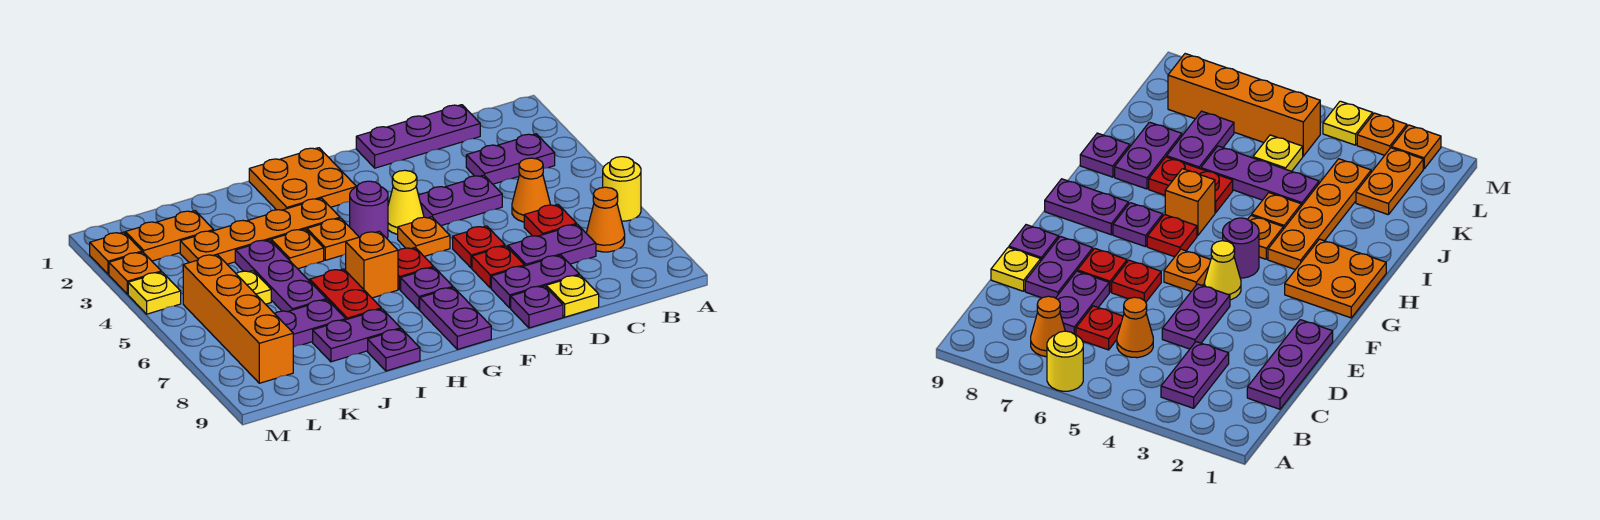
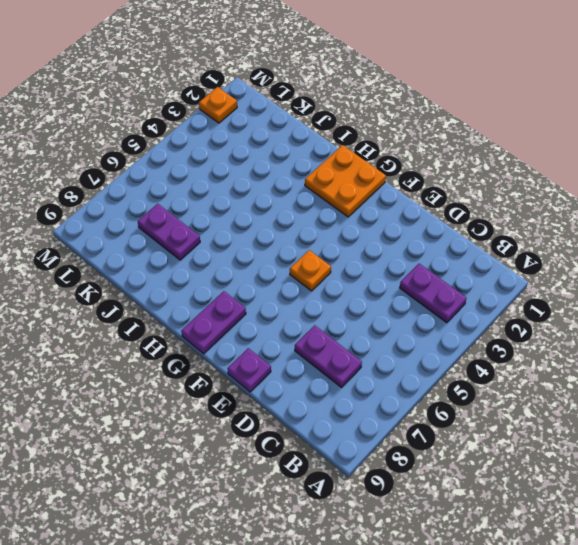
none -> yellow 1x1 round brick [603,157,641,221]
none -> orange 1x1 cone [586,187,625,252]
none -> purple 1x3 plate [356,105,480,168]
none -> orange 1x1 cone [512,158,550,222]

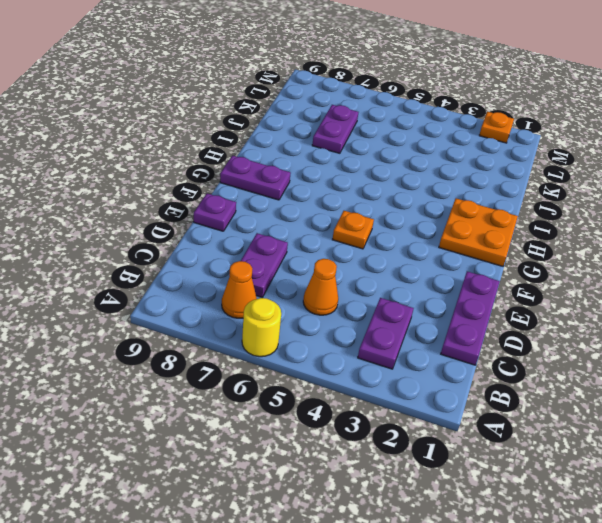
none -> red 1x1 plate [524,205,577,236]
none -> purple 1x2 plate [419,175,502,226]
none -> purple 1x2 plate [491,255,579,308]
none -> yellow 1x1 plate [546,275,599,317]

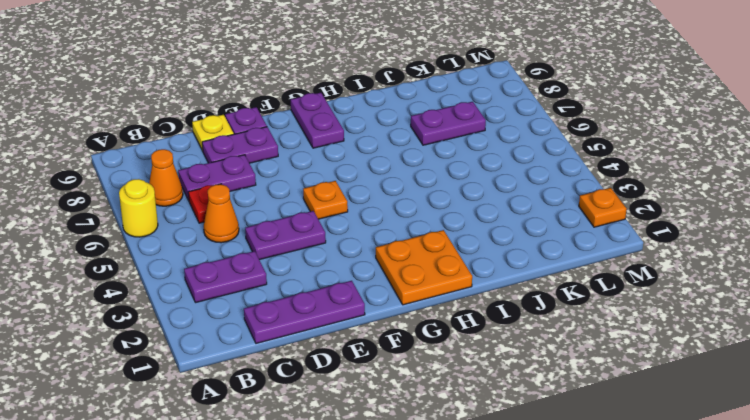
none -> red 1x1 plate [453,226,505,268]
none -> red 1x1 plate [472,246,524,288]
none -> yellow 1x1 cone [388,170,424,234]
none -> purple 1x1 round brick [350,181,388,238]

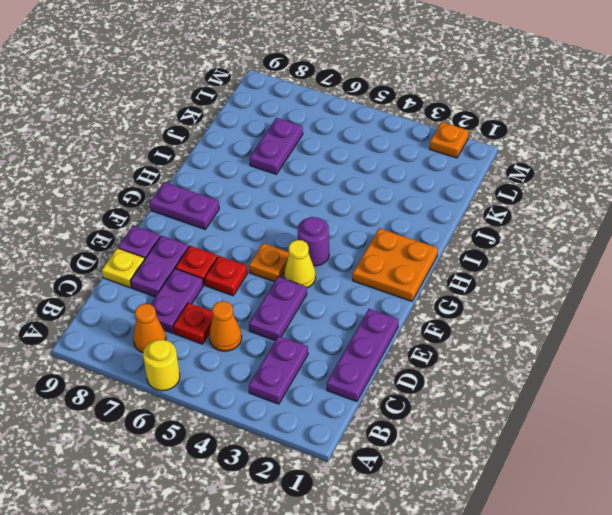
none -> red 1x1 plate [398,248,434,289]
none -> purple 1x1 plate [401,267,453,309]
none -> orange 1x4 plate [180,198,340,264]
none -> orange 1x1 plate [307,218,359,260]

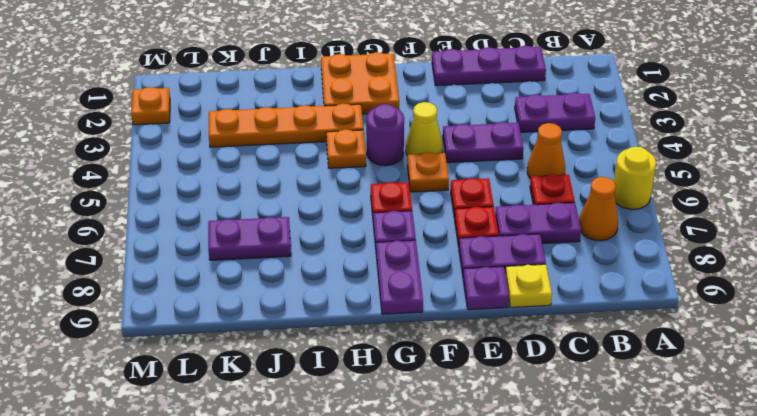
none -> orange 1x1 brick [346,231,398,298]
none -> orange 1x1 plate [271,229,324,269]
none -> red 1x2 plate [310,269,381,320]
none -> purple 1x2 plate [313,309,401,362]

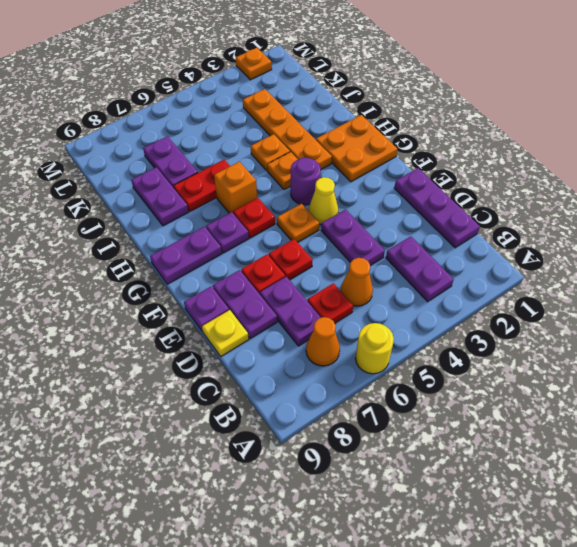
none -> purple 1x1 plate [368,329,420,371]
none -> purple 1x3 plate [235,240,326,312]
none -> orange 1x2 plate [125,211,214,261]
none -> yellow 1x1 plate [236,271,271,304]

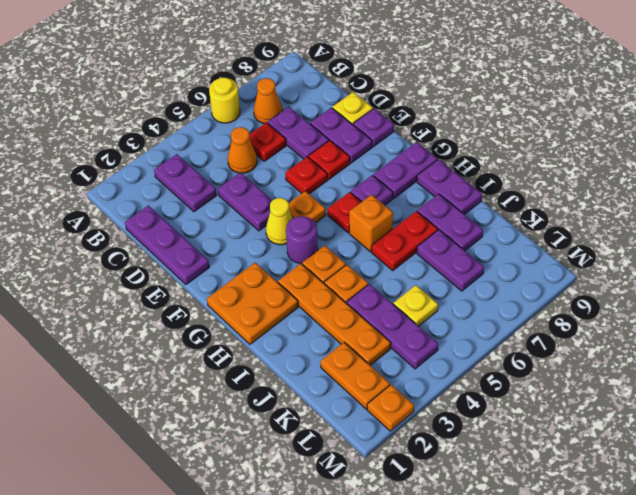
purple 1x2 plate [417,159,482,215] -> purple 1x1 plate [368,329,420,371]
purple 1x3 plate [347,284,438,369] -> purple 1x3 plate turned to [235,240,326,312]
none -> orange 1x4 brick [183,254,293,383]
none -> orange 1x1 plate [109,252,161,294]
none -> yellow 1x1 plate [128,272,181,314]

